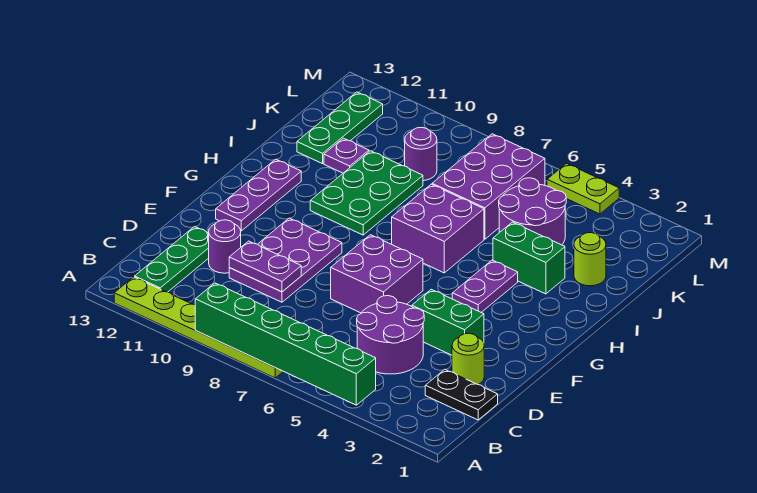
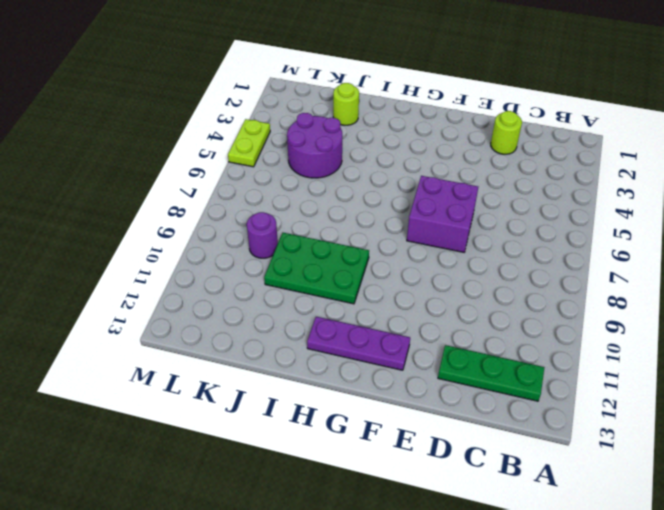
none -> lime 1x6 plate [114,277,283,378]
none -> black 1x2 plate [425,369,498,420]
none -> purple 2x2 round brick [357,296,424,374]

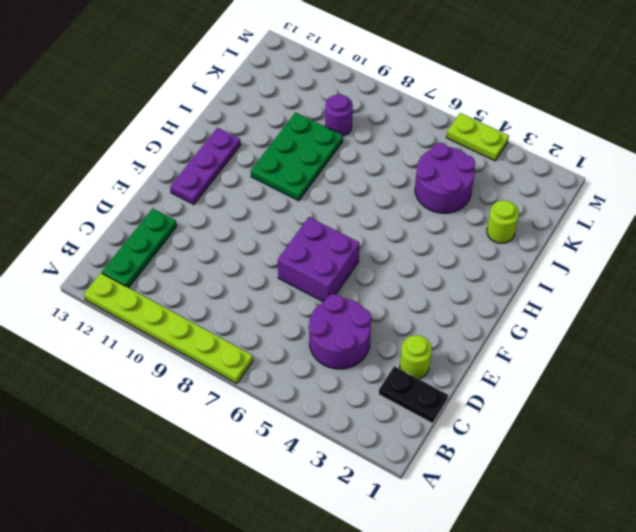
none -> purple 2x3 plate [229,218,342,302]
none -> purple 1x1 round brick [209,220,241,273]
none -> green 1x2 brick [412,289,484,355]

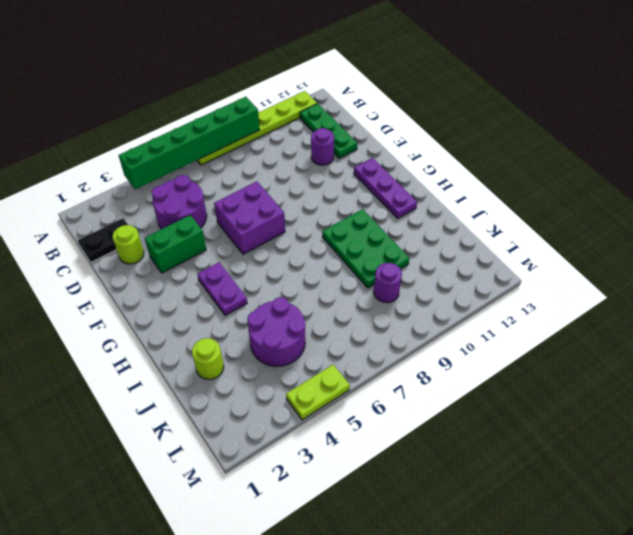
none -> purple 2x3 plate [229,218,342,302]
none -> purple 2x2 brick [392,184,484,273]
none -> green 1x2 brick [493,222,565,294]

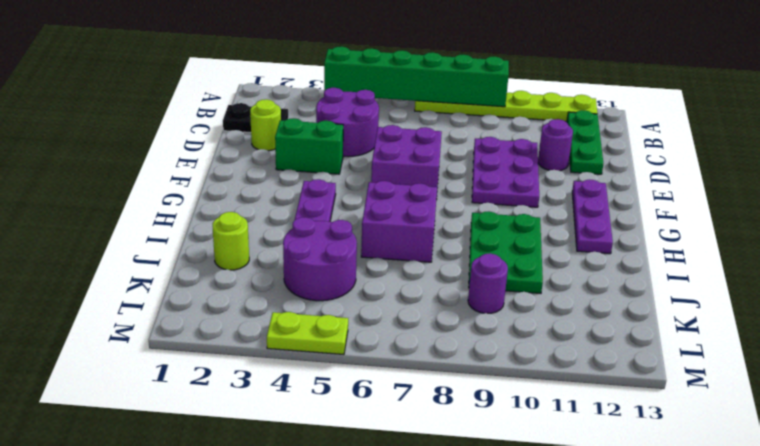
none -> green 1x2 brick [493,222,565,294]
none -> purple 2x3 brick [432,134,545,239]
none -> purple 1x1 plate [324,138,369,173]

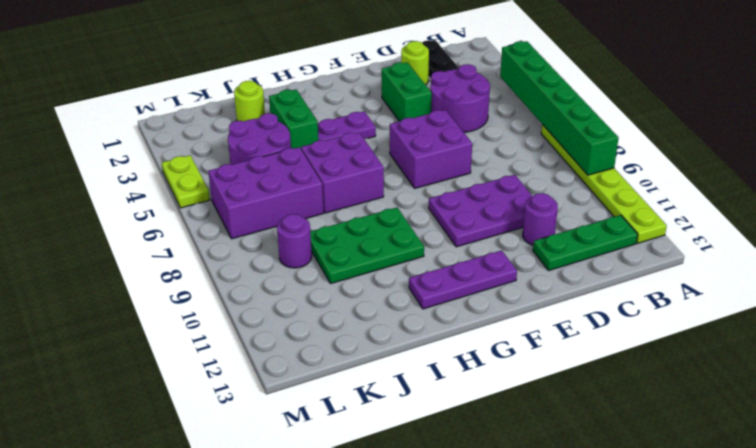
none -> purple 1x1 plate [324,138,369,173]
none -> green 1x3 plate [297,92,383,164]
none -> purple 1x2 plate [229,241,301,292]

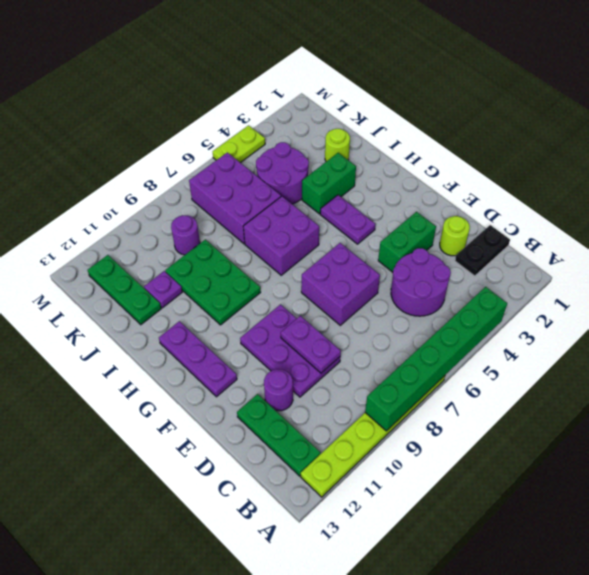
purple 1x2 plate [281,316,341,373] -> purple 1x2 plate turned to [229,241,301,292]

